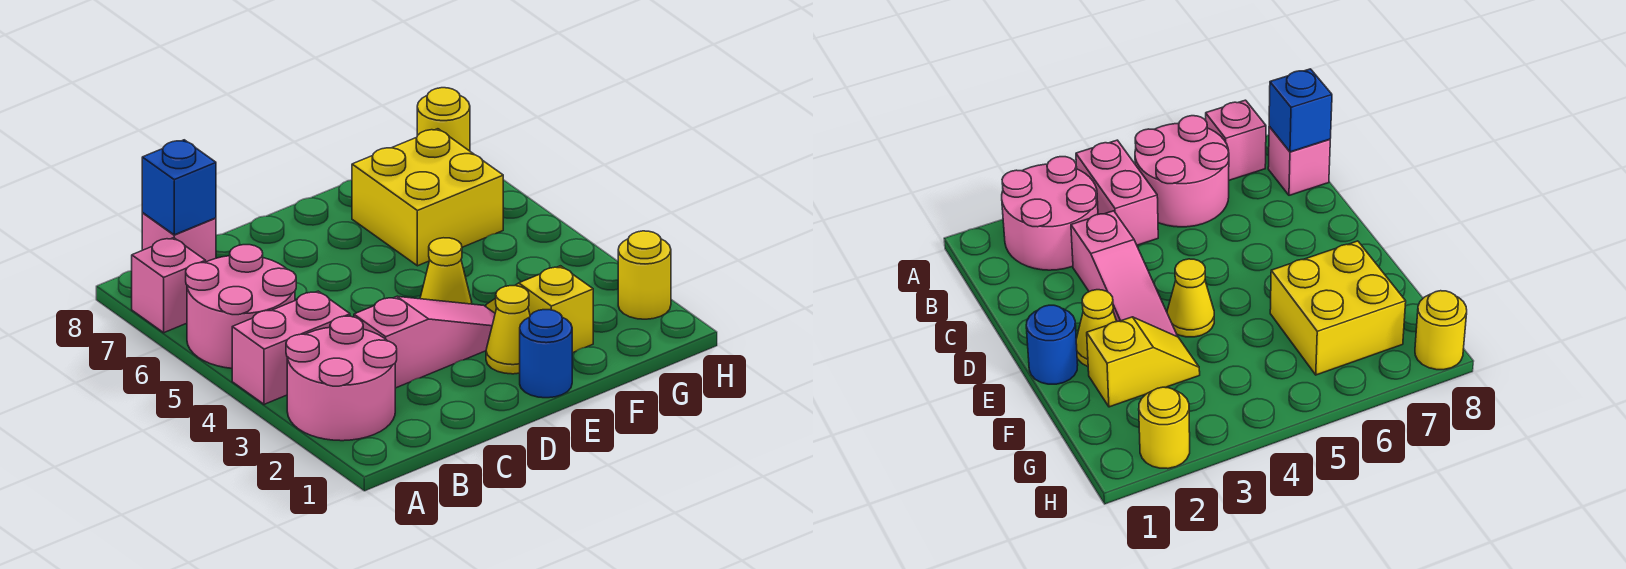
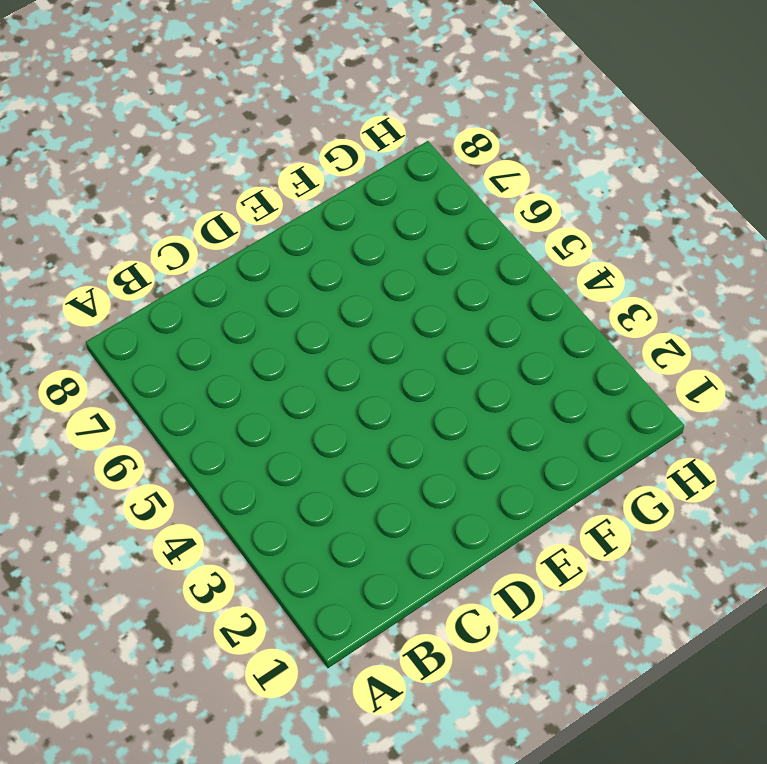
none -> pink 2x2 round brick [286,316,397,441]
none -> pink 1x2 brick [232,291,350,404]
none -> pink 2x2 round brick [186,245,296,368]

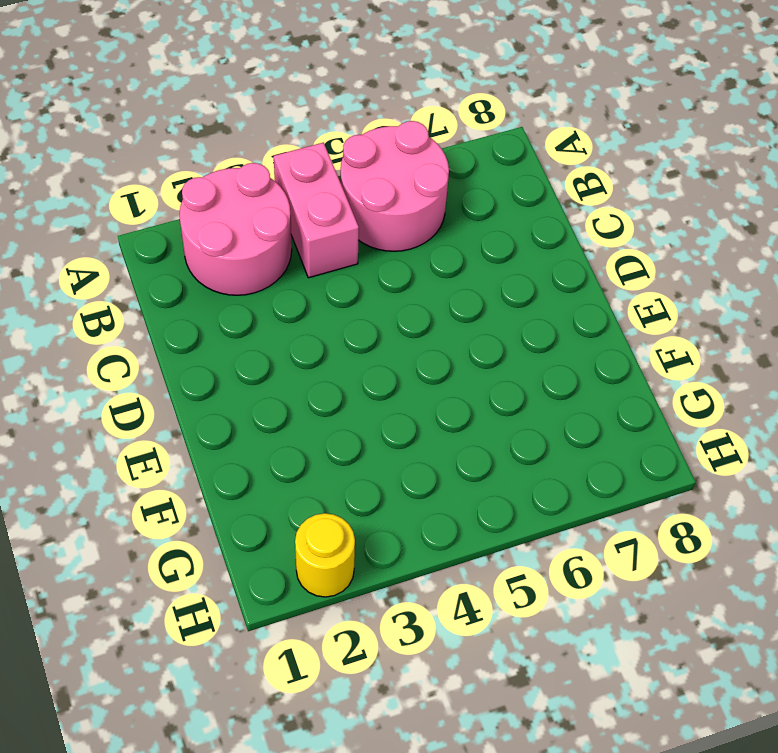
none -> pink 1x1 brick [132,238,206,333]
none -> pink 1x1 brick [142,213,216,262]
none -> pink 1x3 slope [354,296,495,388]

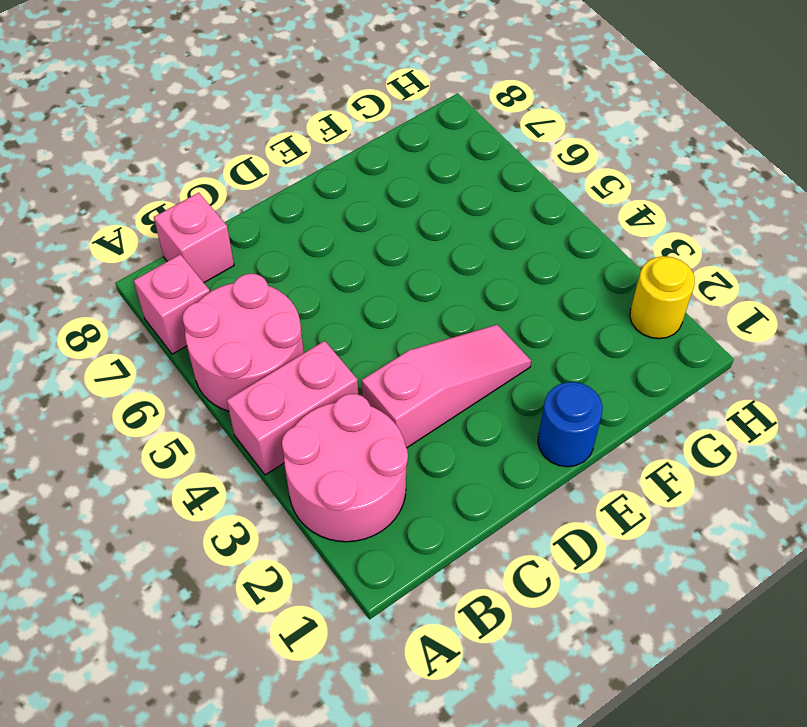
none -> yellow 1x1 cone [486,286,530,374]
none -> yellow 1x1 cone [420,238,472,304]
none -> yellow 1x2 slope [486,266,593,353]

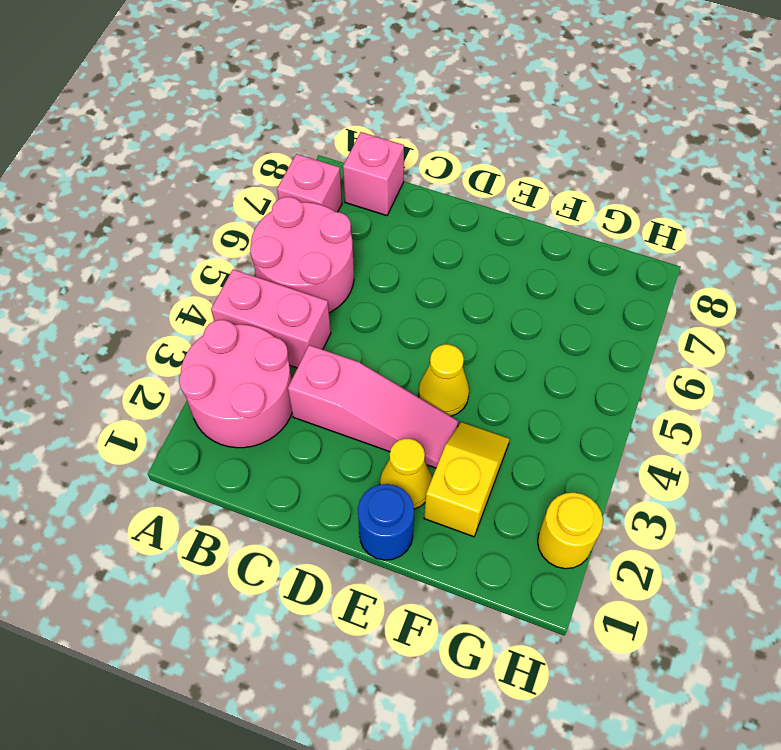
none -> yellow 2x2 brick [352,129,503,266]
none -> yellow 1x1 round brick [417,88,470,151]
none -> blue 1x1 brick [142,140,216,235]

